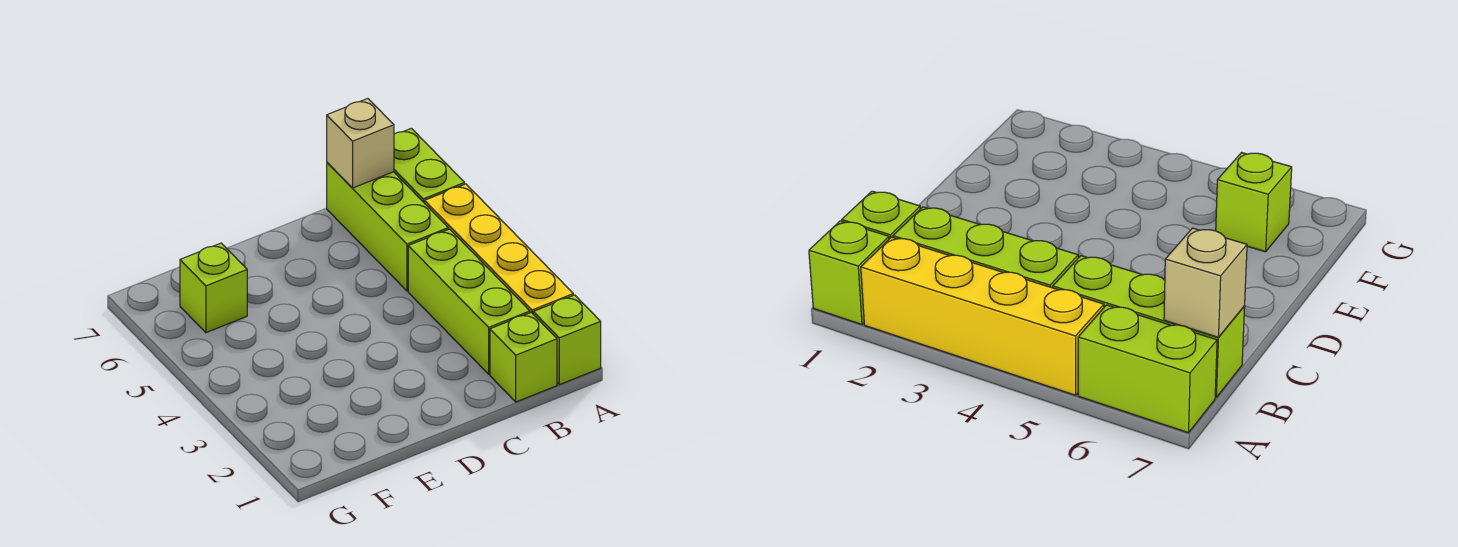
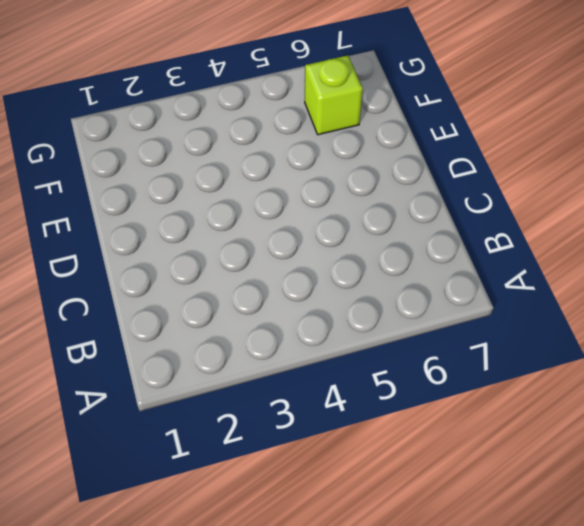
none -> lime 1x1 brick [533,295,601,385]
none -> yellow 1x4 brick [425,184,573,314]

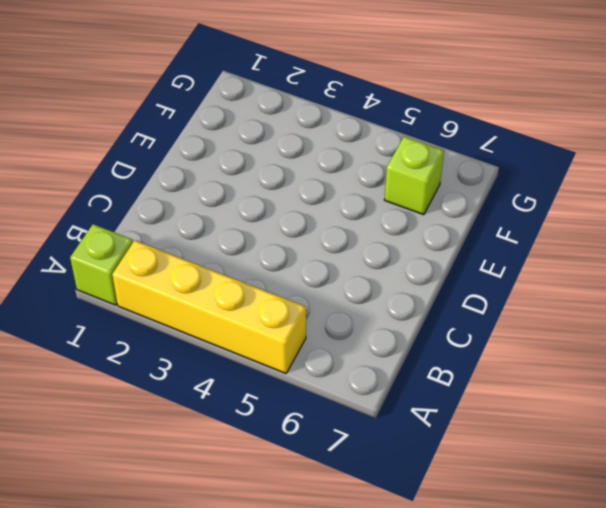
none -> lime 1x2 brick [394,128,465,203]
none -> lime 1x1 brick [490,313,557,402]

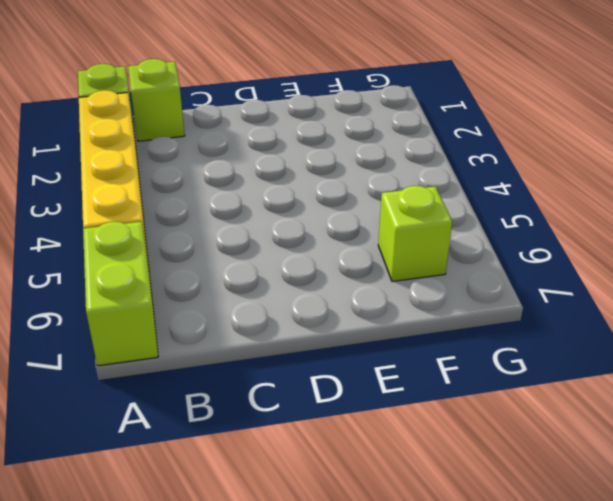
none -> lime 1x3 brick [408,229,530,374]
none -> lime 1x3 brick [327,163,448,291]

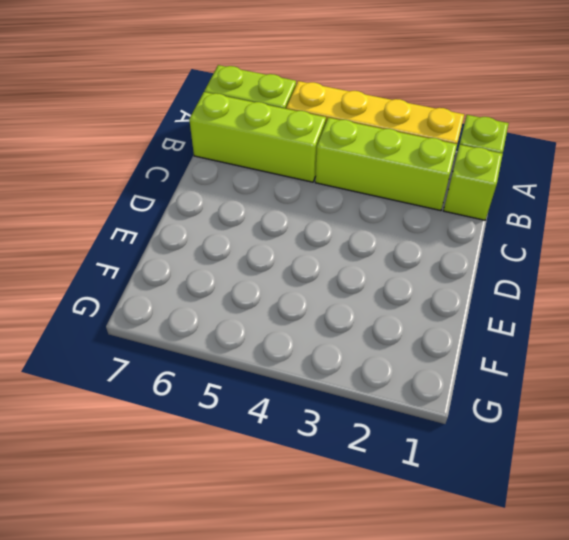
none -> lime 1x1 brick [180,243,247,333]
none -> tan 1x1 brick [327,99,394,188]

